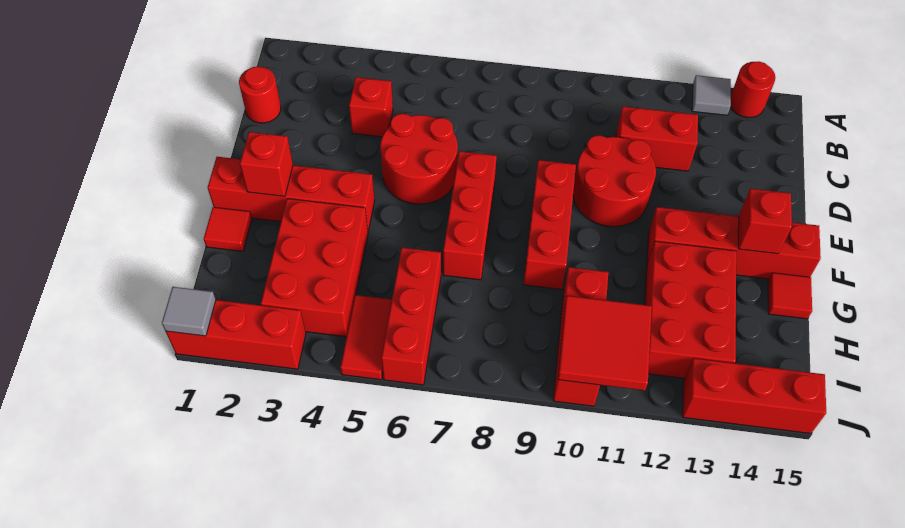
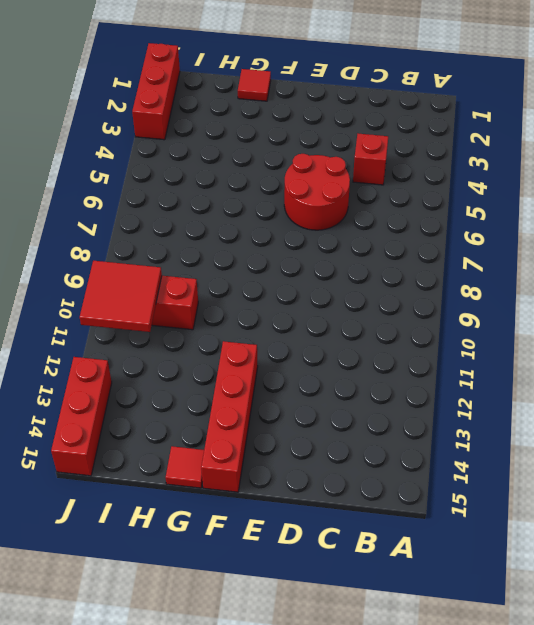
none -> grey 1x1 tile [692,75,731,115]
none -> red 1x1 round brick [731,61,776,118]
none -> red 1x1 round brick [239,67,281,123]

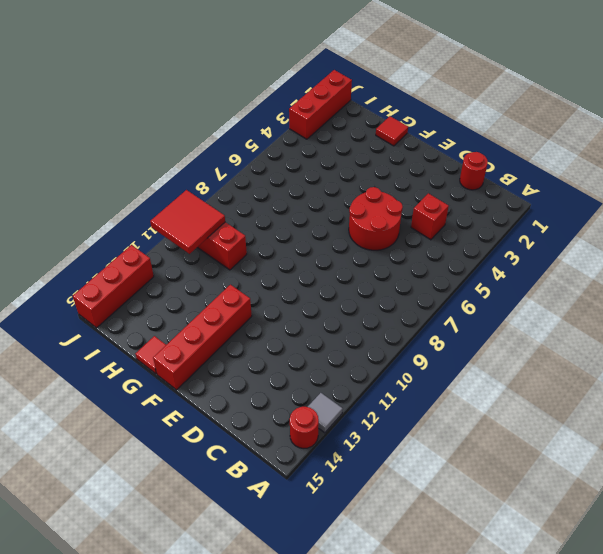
none -> red 1x2 brick [616,106,698,171]
none -> red 2x2 round brick [573,135,656,227]
none -> red 1x3 brick [443,151,496,280]

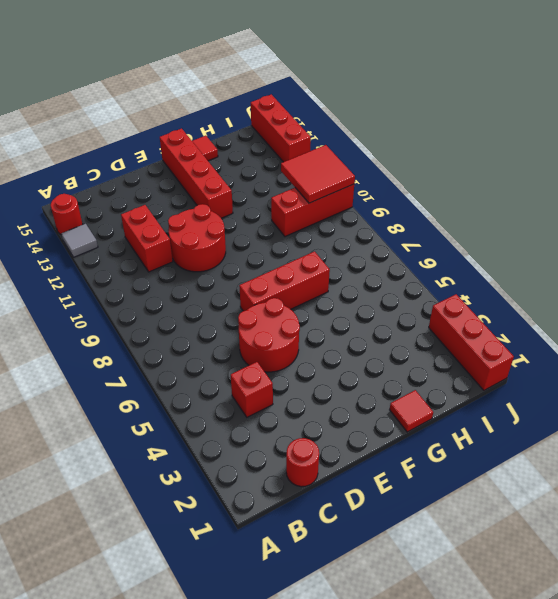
none -> red 1x3 brick [523,160,576,289]
none -> red 1x4 brick [208,157,375,231]
none -> red 2x3 brick [261,199,368,337]

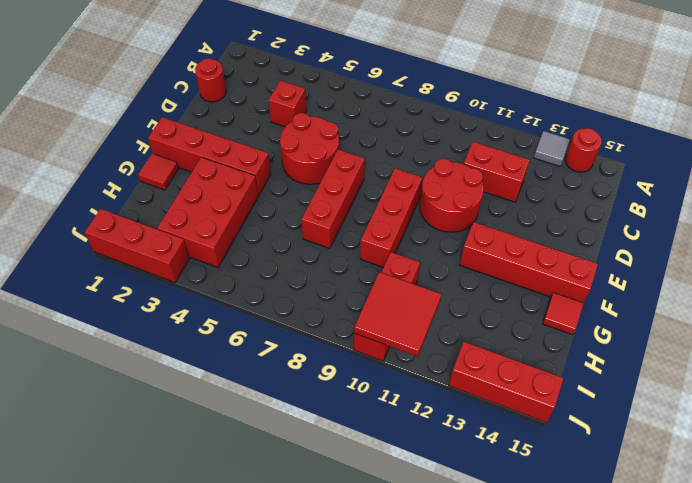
none -> red 2x3 brick [645,241,736,378]
none -> red 1x3 brick [381,248,441,385]
none -> red 1x2 tile [341,295,392,380]

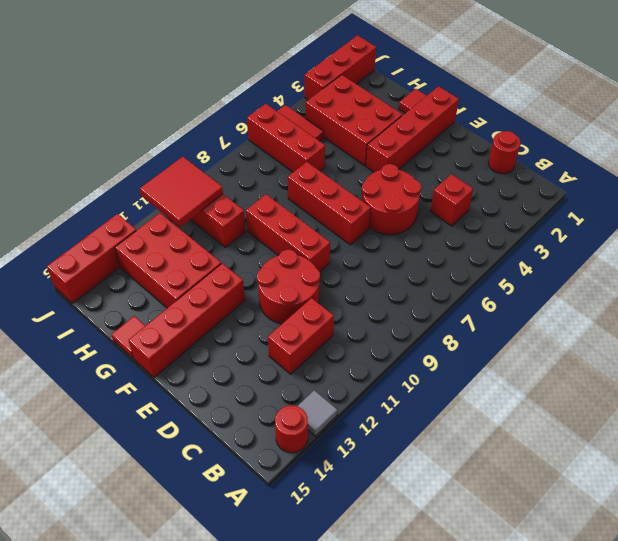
none -> red 1x1 brick [240,132,293,196]
none -> red 1x1 brick [738,189,792,254]
none -> grey 1x1 tile [162,287,216,336]

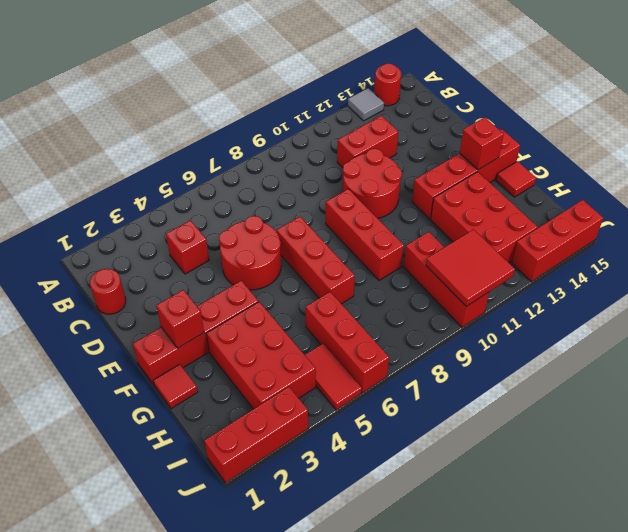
none -> grey 1x1 tile [162,287,216,336]

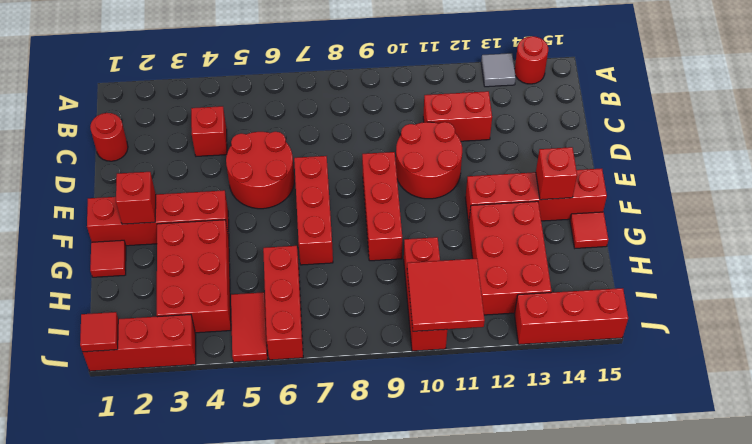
red 1x1 tile [80,312,118,352] -> grey 1x1 tile [162,287,216,336]

